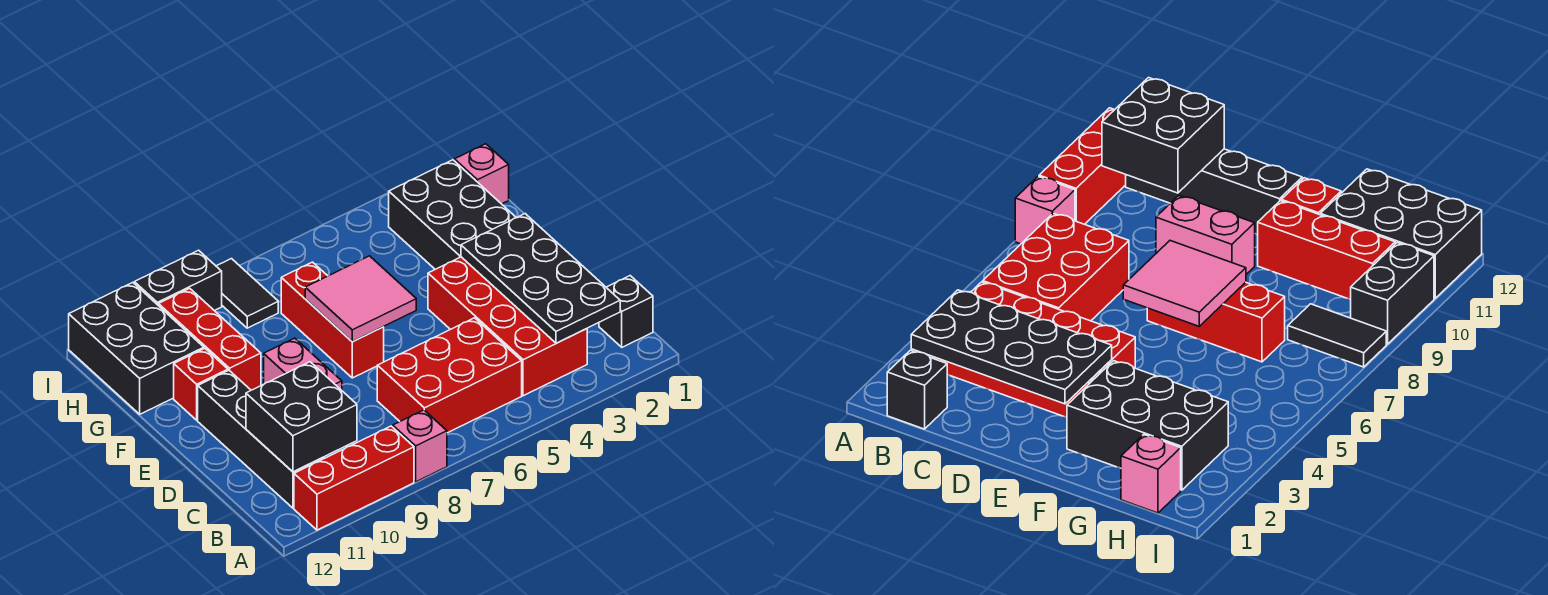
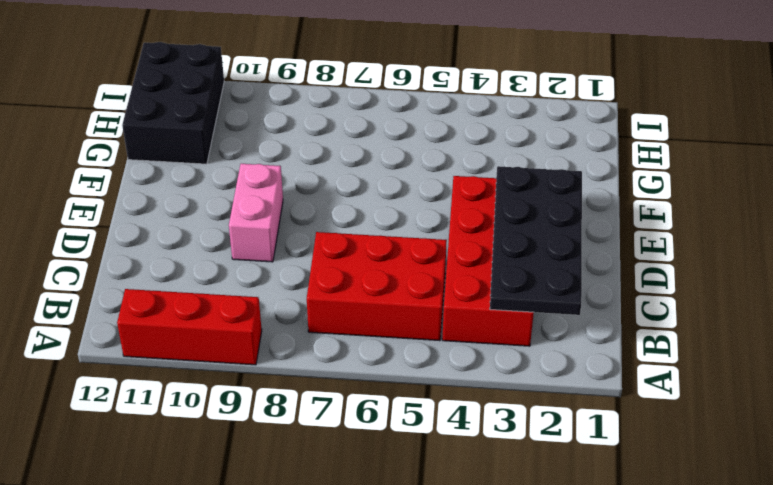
none -> pink 1x1 brick [393,410,447,482]
none -> black 1x1 brick [599,276,653,347]
none -> black 1x4 brick [198,371,324,508]

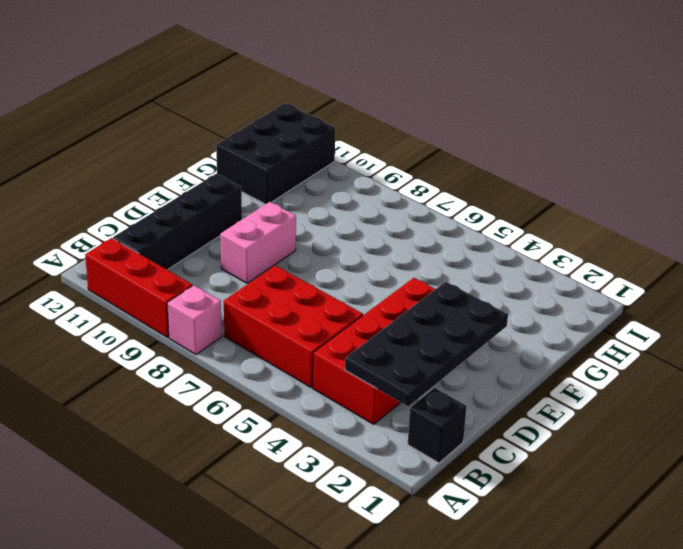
none -> red 1x3 brick [281,262,384,378]
none -> black 2x3 brick [389,160,516,269]
none -> red 1x3 brick [158,288,261,390]

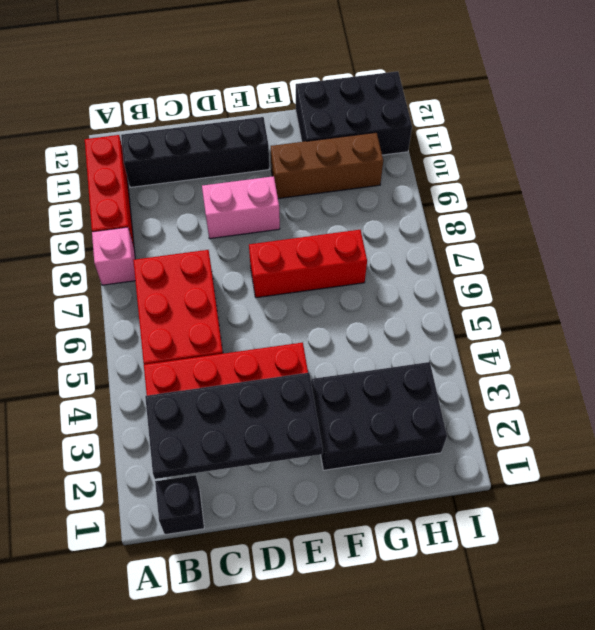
brown 1x3 brick [271,132,383,199] -> red 1x3 brick [158,288,261,390]
none -> red 1x1 brick [174,349,228,420]
none -> pink 1x1 brick [455,144,509,204]
none -> black 1x2 tile [216,259,278,328]

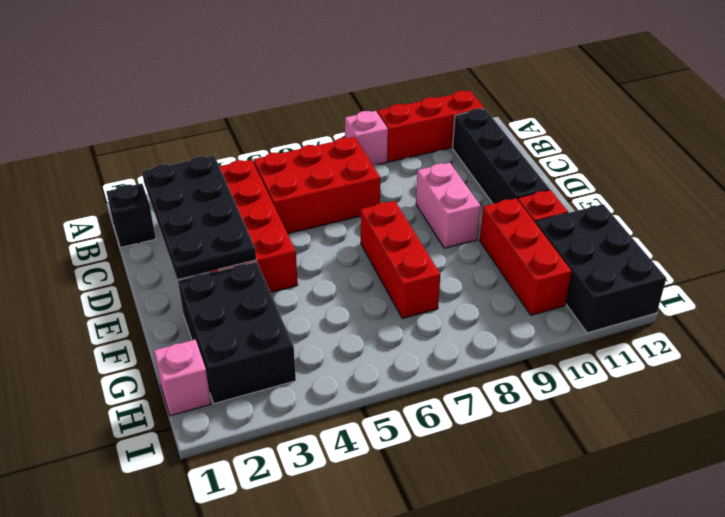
none -> black 1x2 tile [216,259,278,328]
none -> black 1x2 brick [134,250,222,311]
none -> black 2x2 brick [246,362,357,472]

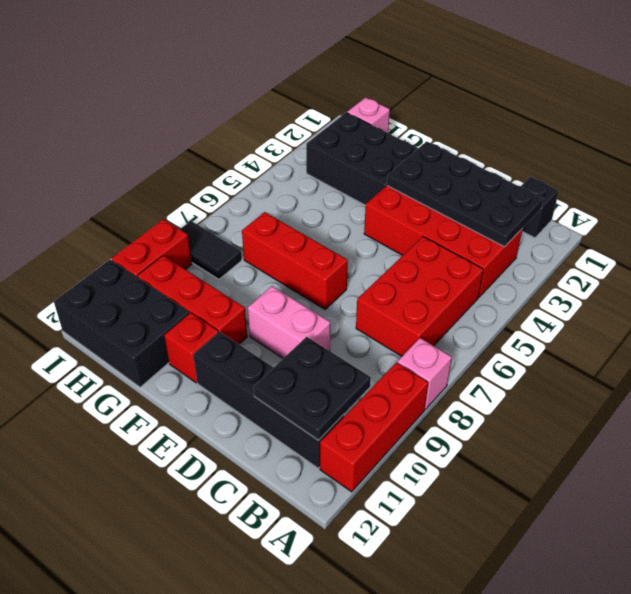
black 2x2 plate [254,337,371,440] -> black 2x2 brick [246,362,357,472]
red 1x2 brick [111,219,192,277] -> black 1x2 brick [134,250,222,311]
none -> pink 2x2 tile [305,256,416,342]

